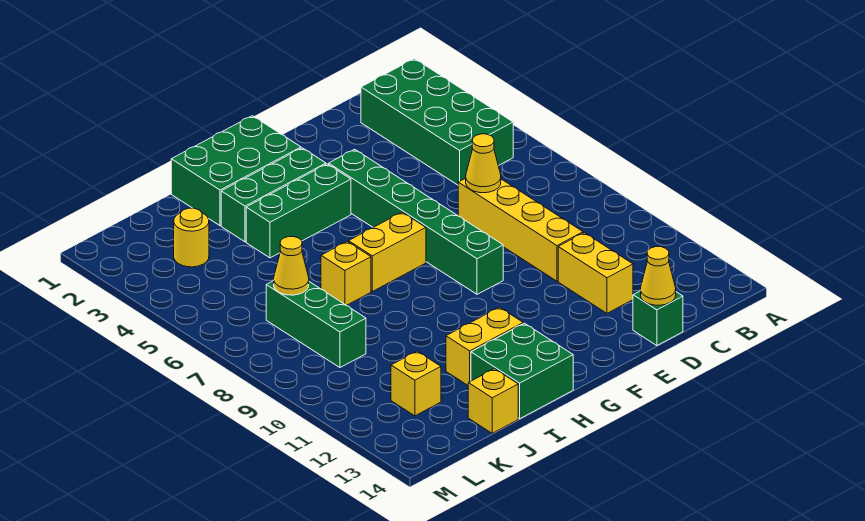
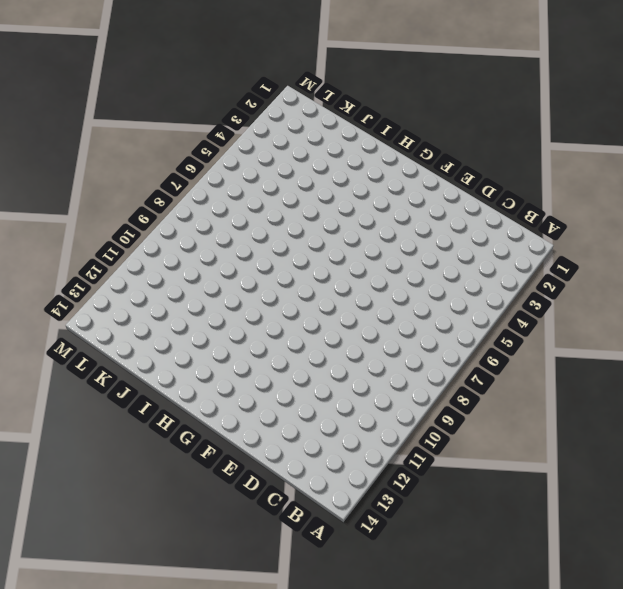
none -> green 2x4 brick [361,59,513,185]
none -> yellow 1x4 brick [458,178,583,281]
none -> yellow 1x2 brick [558,233,633,313]

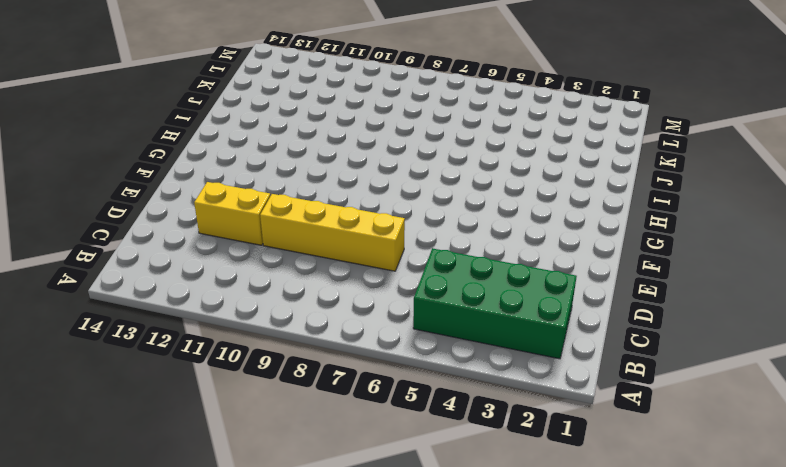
none -> green 1x1 brick [633,291,683,346]
none -> green 1x6 brick [329,149,503,294]
none -> green 2x3 brick [171,116,301,226]

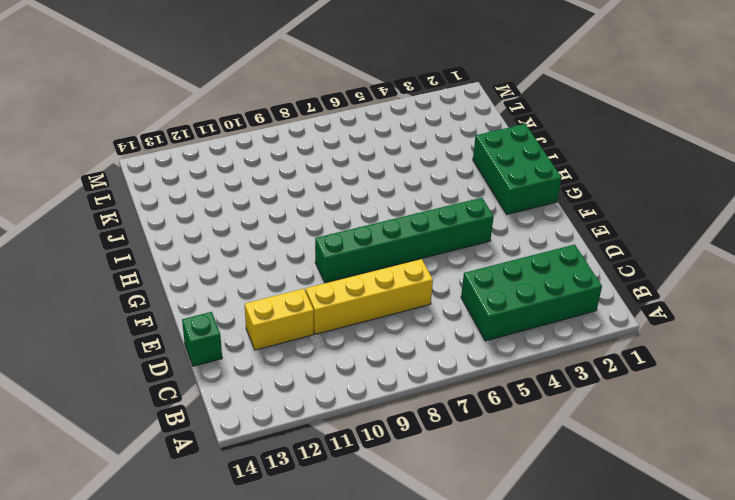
none -> green 1x3 brick [221,148,326,242]
none -> green 1x3 brick [246,164,351,258]
none -> yellow 1x2 brick [349,212,426,291]

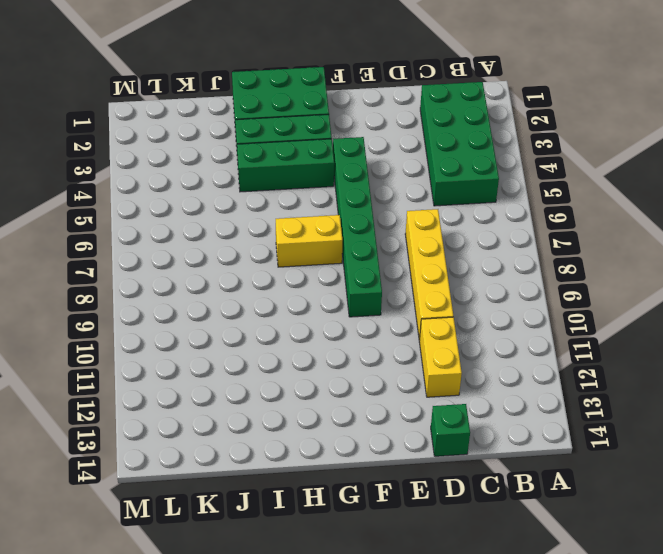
none -> yellow 1x2 brick [446,307,523,385]
none -> green 2x2 brick [471,323,573,419]
none -> yellow 1x1 brick [321,242,371,305]

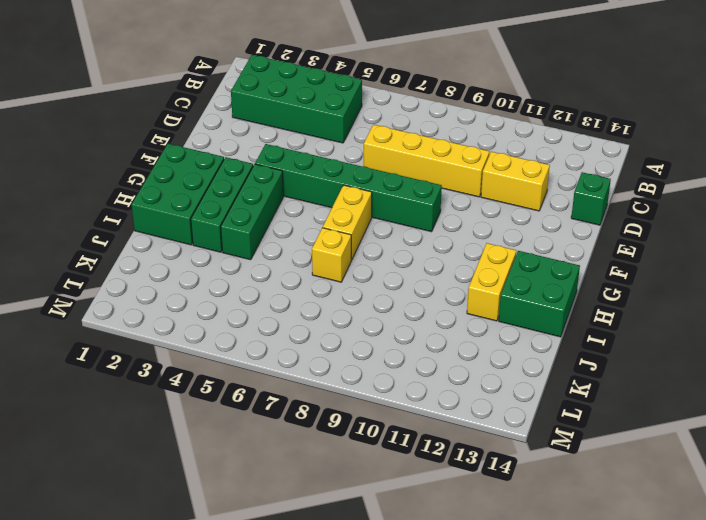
none -> yellow 1x1 brick [468,369,518,433]
none -> yellow 1x1 round brick [174,208,209,267]
none -> green 1x3 brick [266,281,366,368]

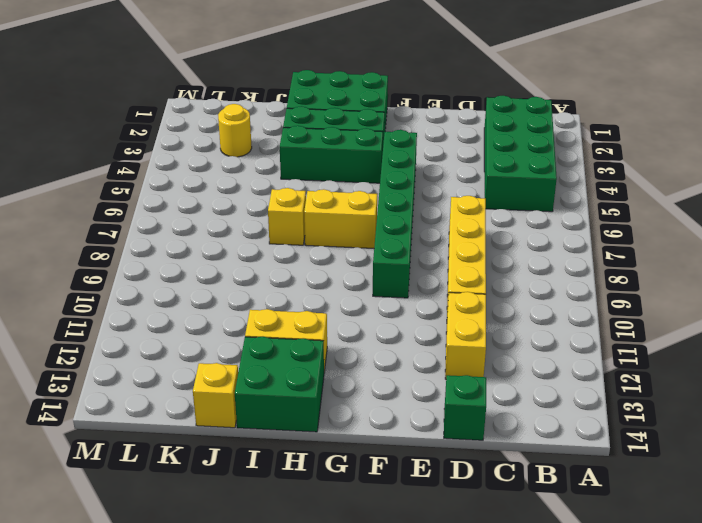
none -> green 1x3 brick [266,281,366,368]
none -> yellow 1x1 brick [391,351,441,416]
none -> yellow 1x1 cone [466,134,501,193]

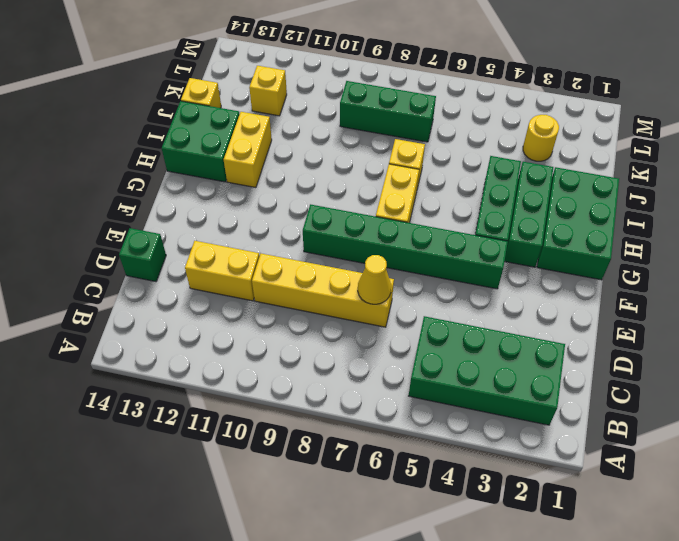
none -> yellow 1x1 cone [641,247,676,305]
none -> yellow 1x1 cone [274,236,309,295]

